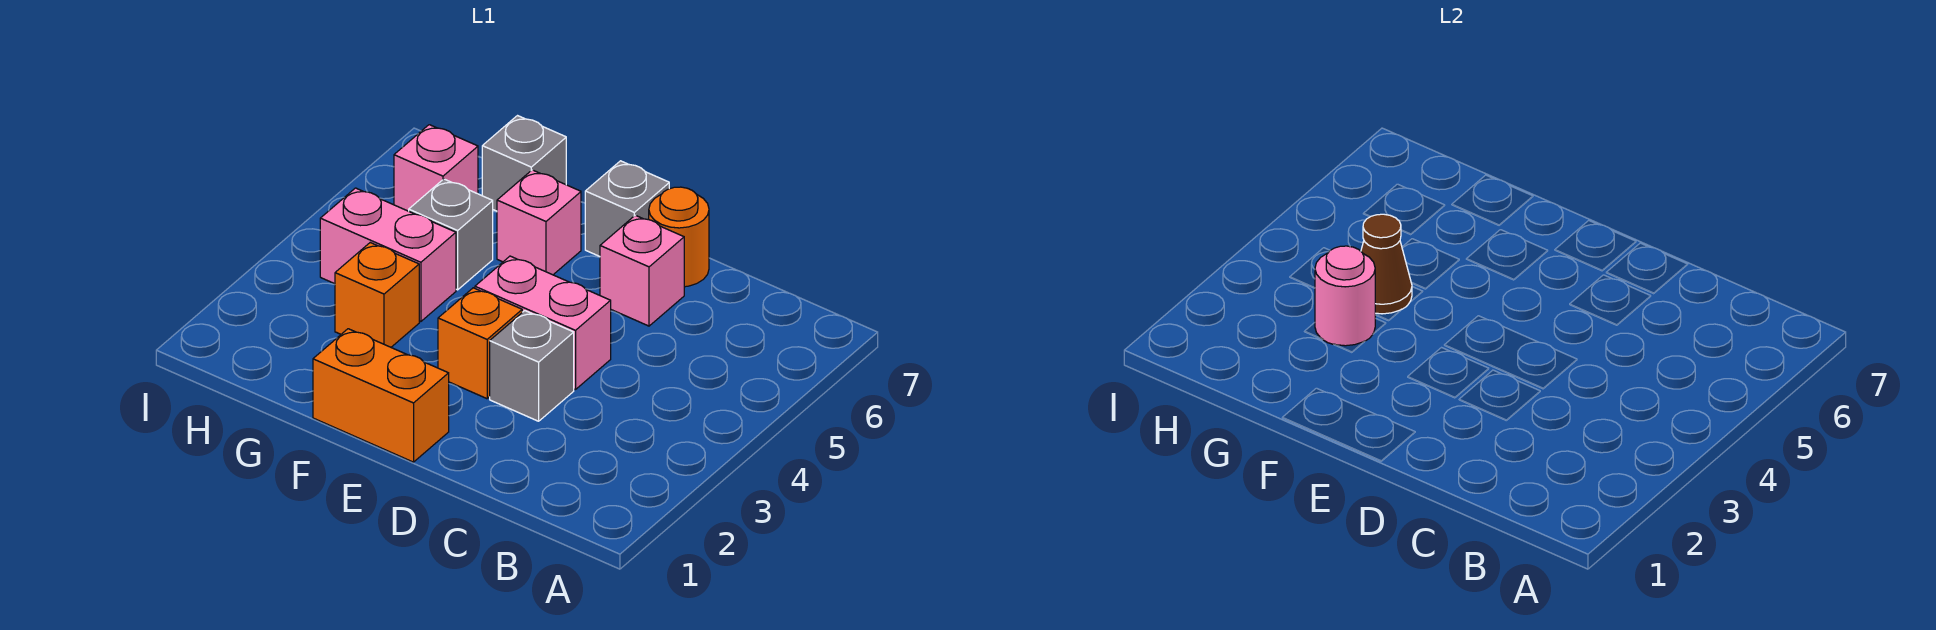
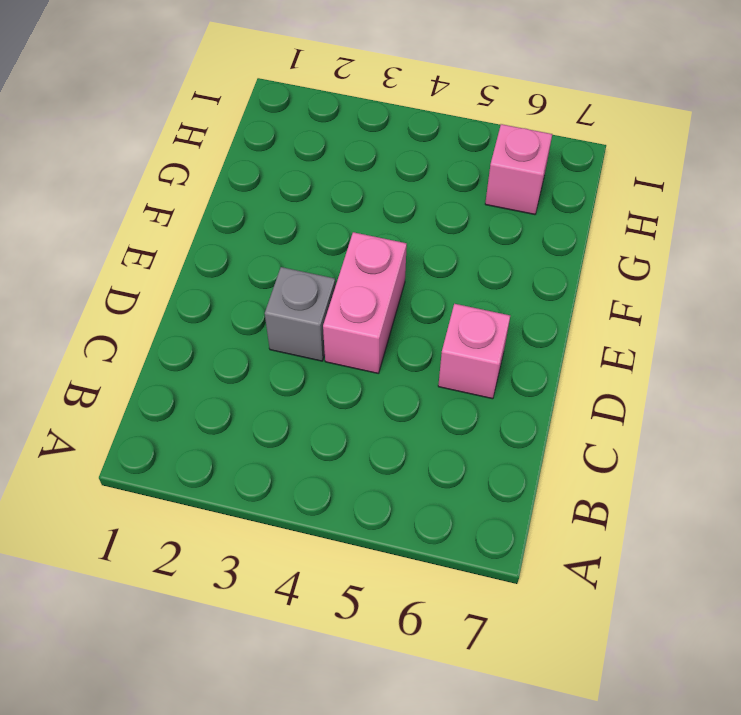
none -> orange 1x1 round brick [649,187,709,287]
none -> orange 1x2 brick [313,329,449,462]
none -> orange 1x1 brick [438,288,522,399]

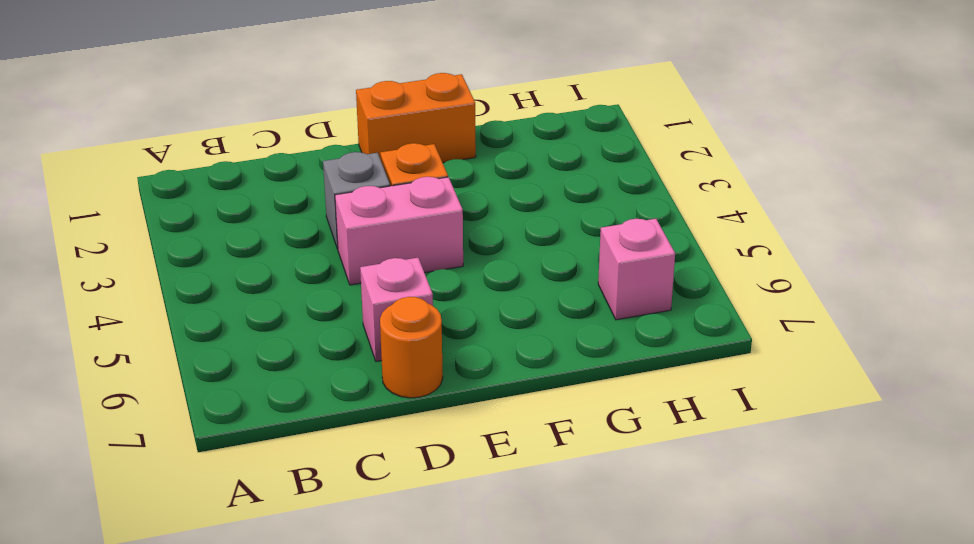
none -> grey 1x1 brick [585,161,669,256]
none -> pink 1x1 brick [497,170,581,275]
none -> orange 1x1 brick [335,243,419,347]

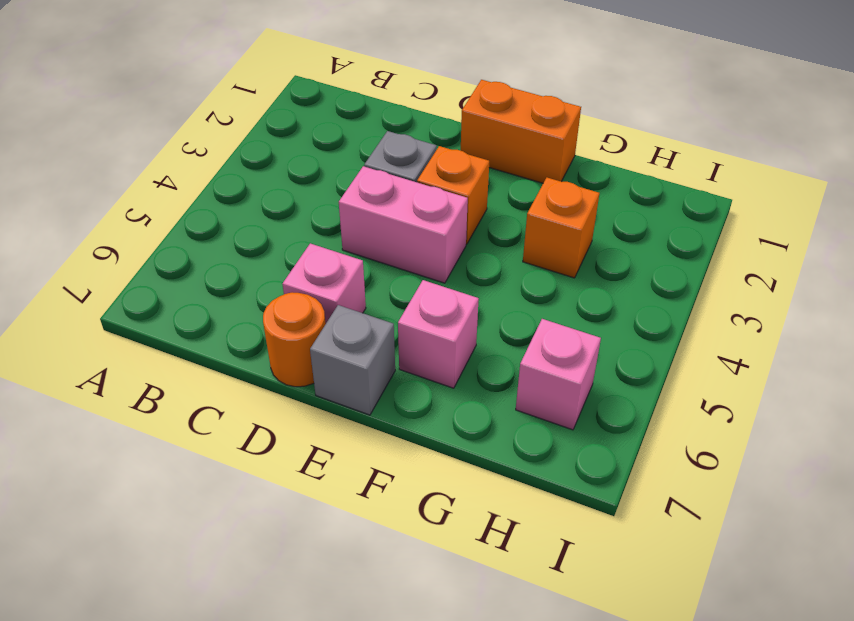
none -> pink 1x2 brick [320,188,456,322]
none -> grey 1x1 brick [409,179,493,290]
none -> grey 1x1 brick [482,116,566,211]

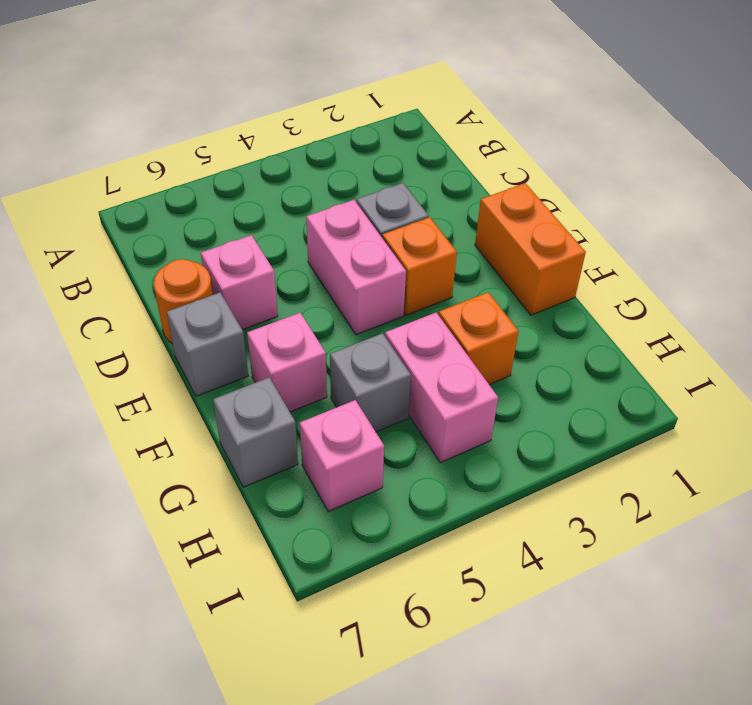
none -> pink 1x1 round brick [1315,246,1375,346]
none -> brown 1x1 cone [1361,214,1412,314]

